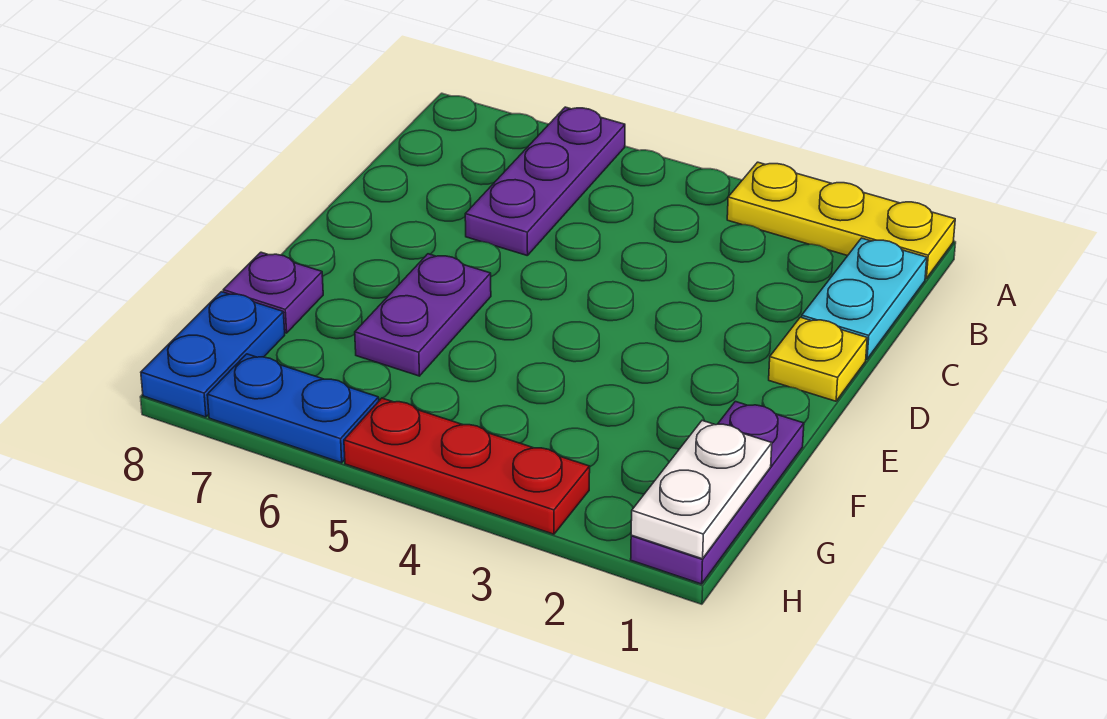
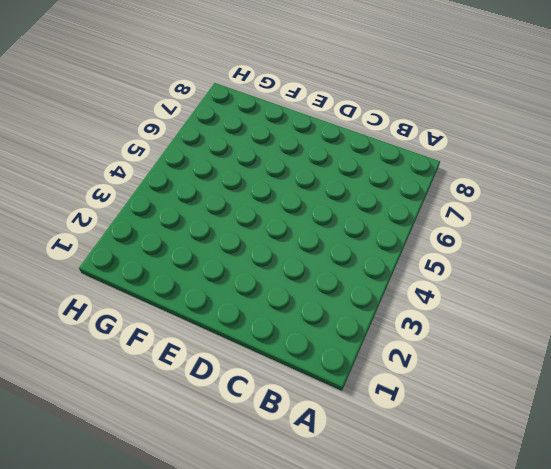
none -> yellow 1x3 plate [727,162,955,279]
none -> purple 1x3 plate [465,107,625,256]

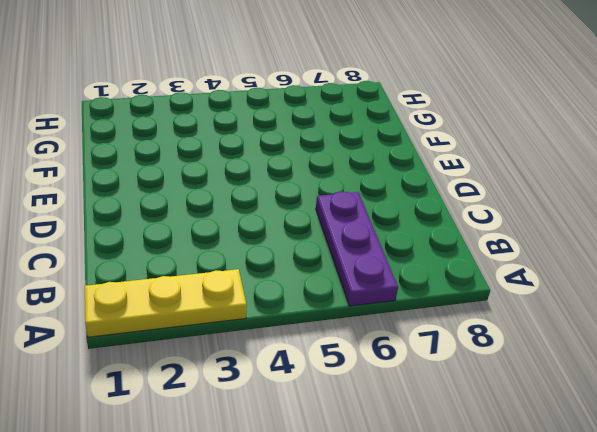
none -> cyan 1x2 plate [802,238,927,359]
none -> yellow 1x1 plate [769,317,867,401]

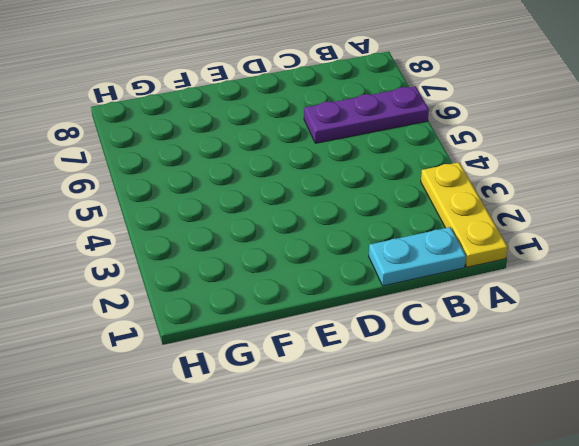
none -> yellow 1x1 plate [769,317,867,401]
none -> purple 1x2 plate [355,254,491,376]

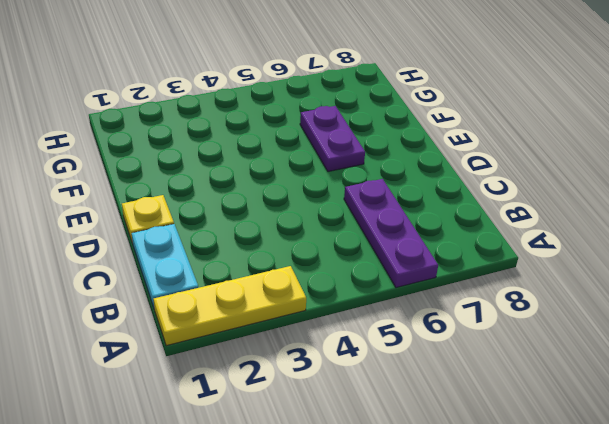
none -> purple 1x3 plate [631,402,804,584]
none -> purple 1x1 plate [223,252,323,333]

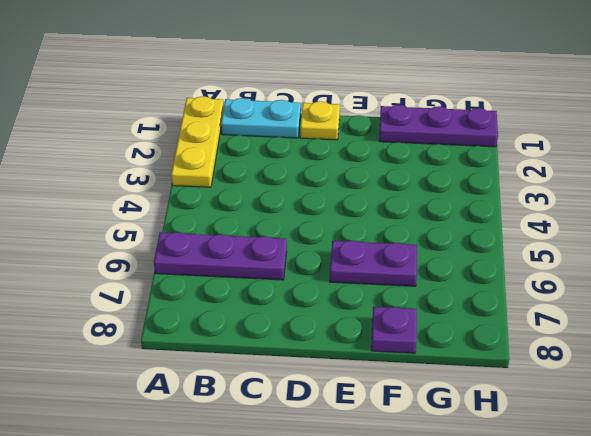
none -> blue 1x2 plate [141,292,285,417]
none -> red 1x3 plate [344,398,590,534]

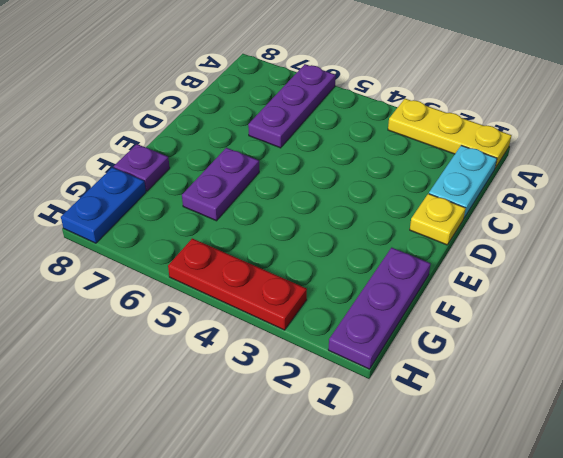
none -> blue 1x2 plate [207,354,379,463]
none -> white 1x2 plate [631,421,772,559]

